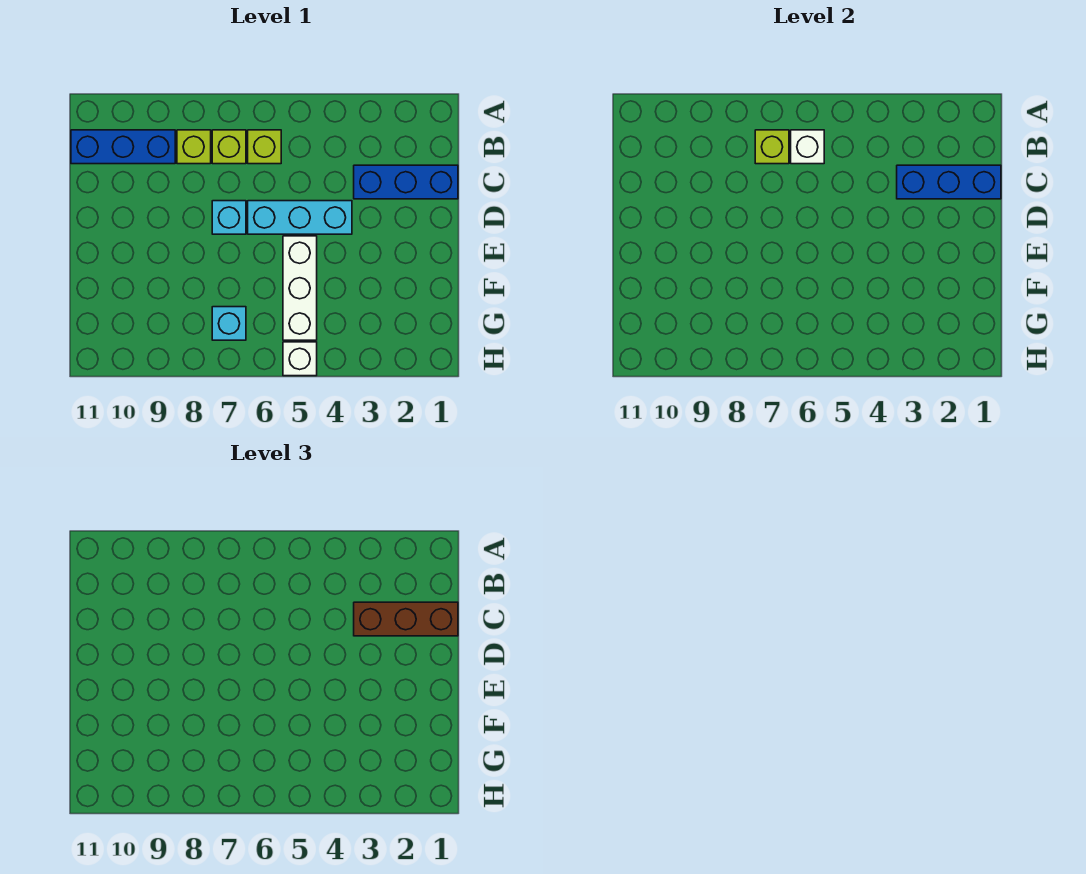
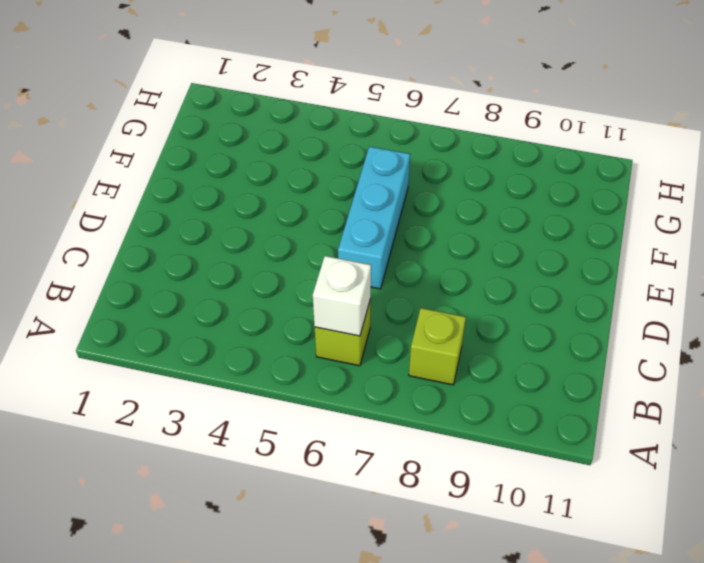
cyan 1x3 brick [338,147,410,289] -> cyan 1x3 brick turned to [248,201,352,234]
none -> lime 1x1 brick [212,130,246,164]
none -> blue 1x3 brick [71,130,175,164]
none -> blue 1x3 brick [354,165,458,199]

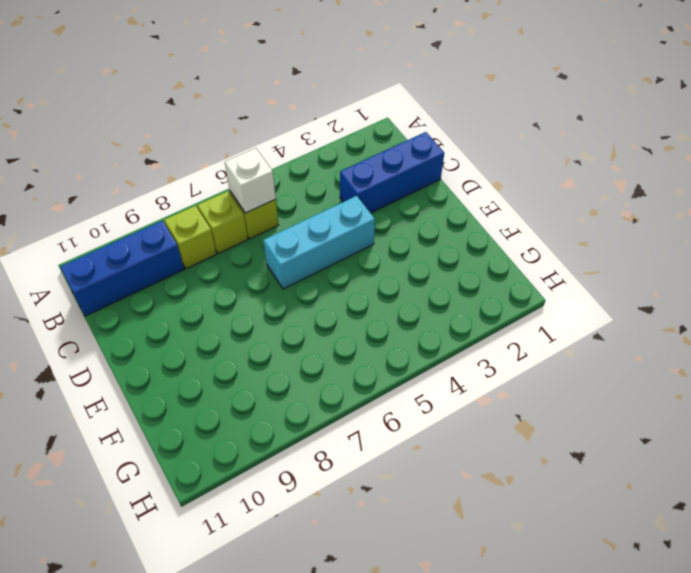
none -> cyan 1x1 brick [212,201,246,234]
none -> white 1x3 brick [283,236,317,340]
none -> cyan 1x1 brick [212,307,246,340]

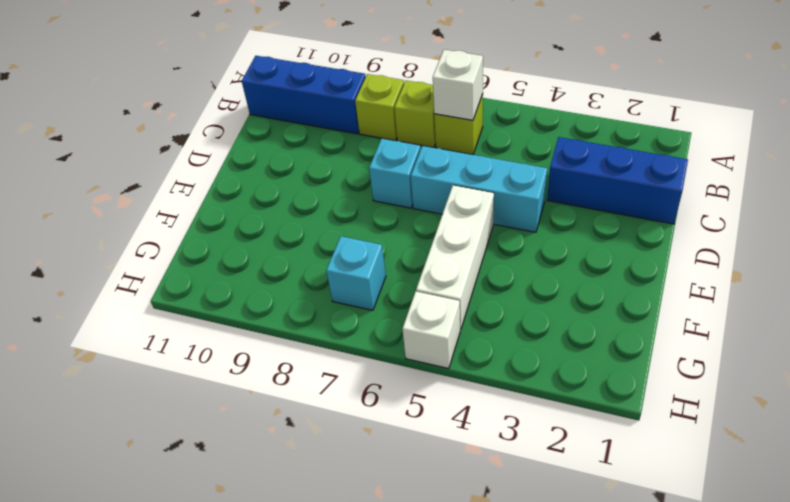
none -> lime 1x1 brick [755,130,789,164]
none -> blue 1x3 brick [897,165,1001,199]
none -> brown 1x3 brick [354,602,458,636]

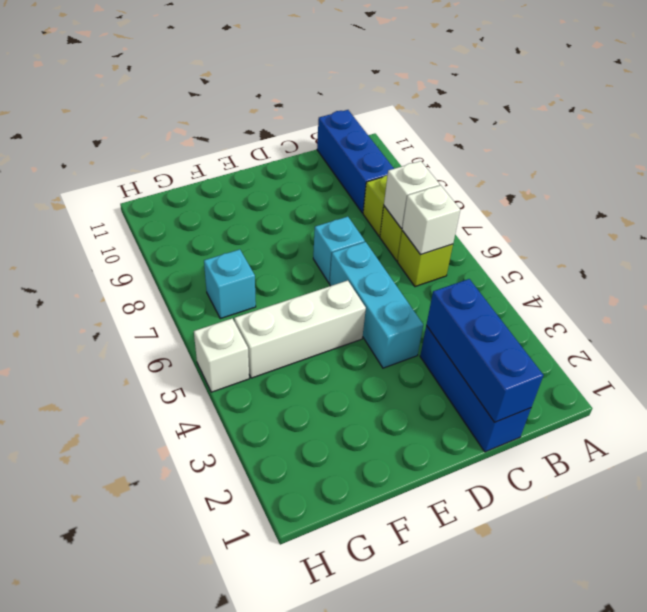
white 1x1 brick [384,161,440,229] -> lime 1x1 brick [755,130,789,164]
none -> brown 1x3 brick [354,602,458,636]

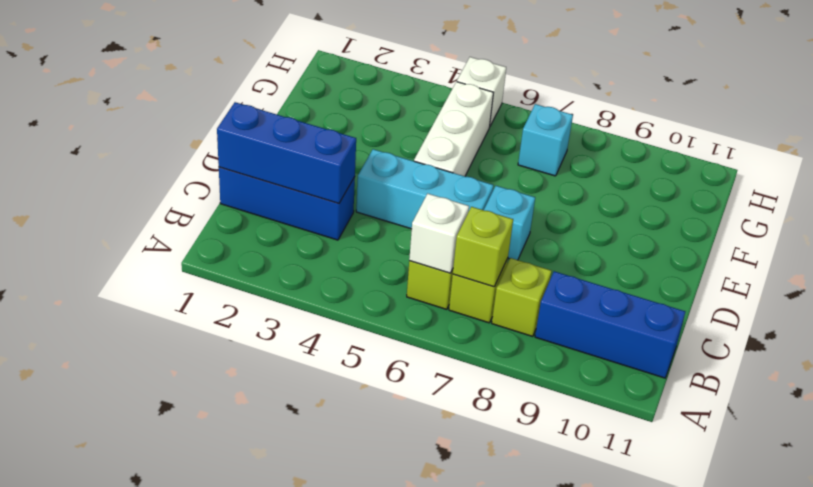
none -> brown 1x3 brick [354,602,458,636]

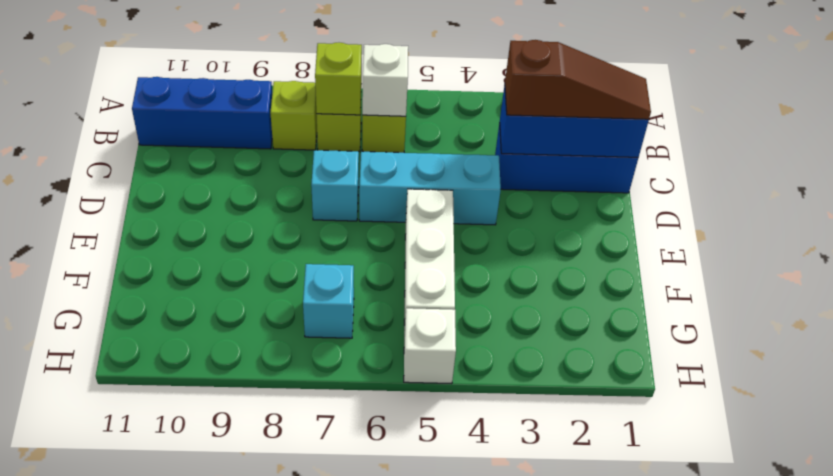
brown 1x3 slope [505,40,651,119] -> brown 1x3 brick [354,602,458,636]

